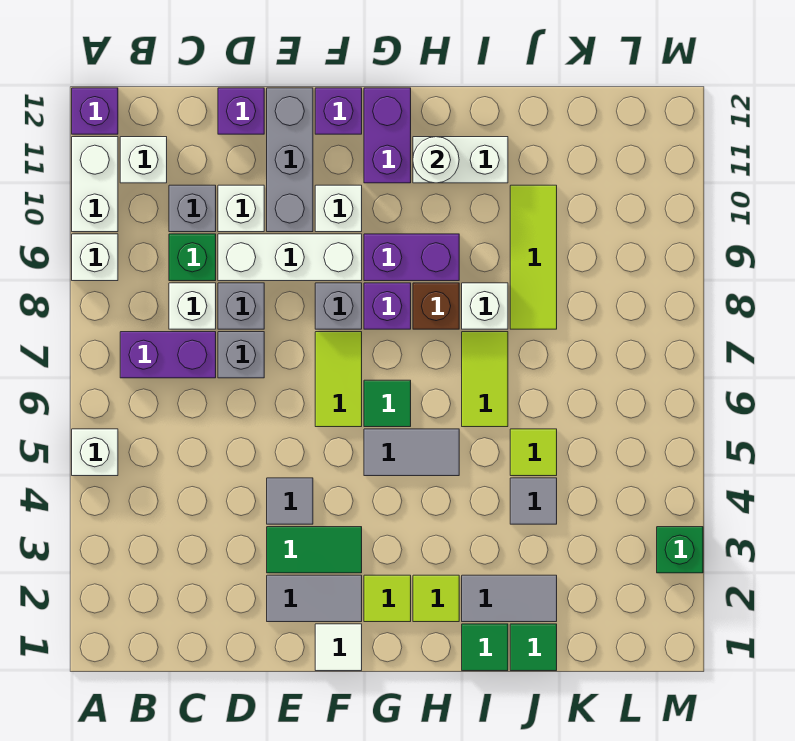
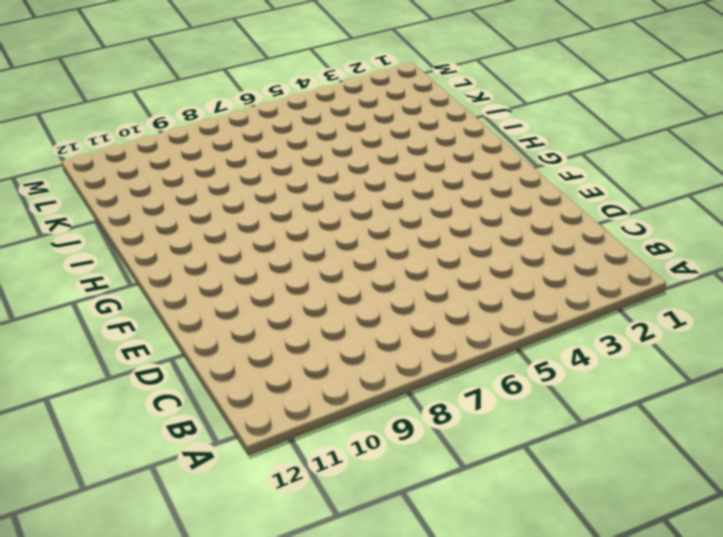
none -> white 1x1 brick [72,429,118,476]
none -> white 1x1 brick [72,234,118,281]
none -> white 1x2 brick [72,137,118,232]
none -> purple 1x1 brick [72,88,118,134]

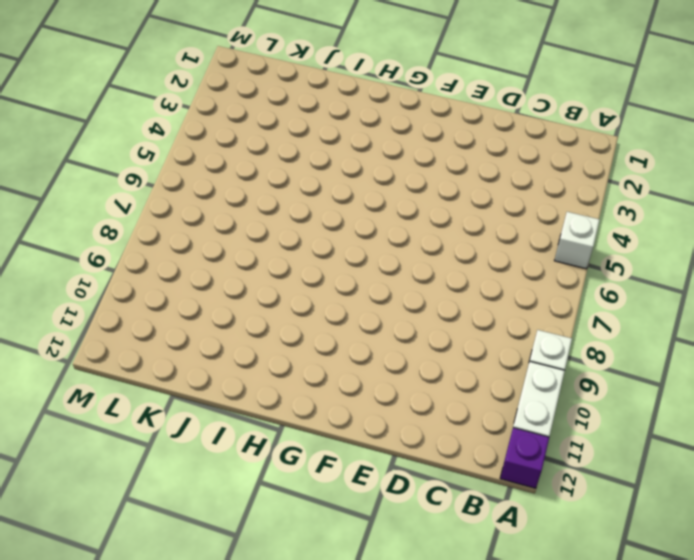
none -> purple 1x2 brick [120,332,216,378]
none -> white 1x1 brick [120,137,167,183]
none -> white 1x1 brick [169,283,216,329]
none -> green 1x1 brick [169,234,216,281]

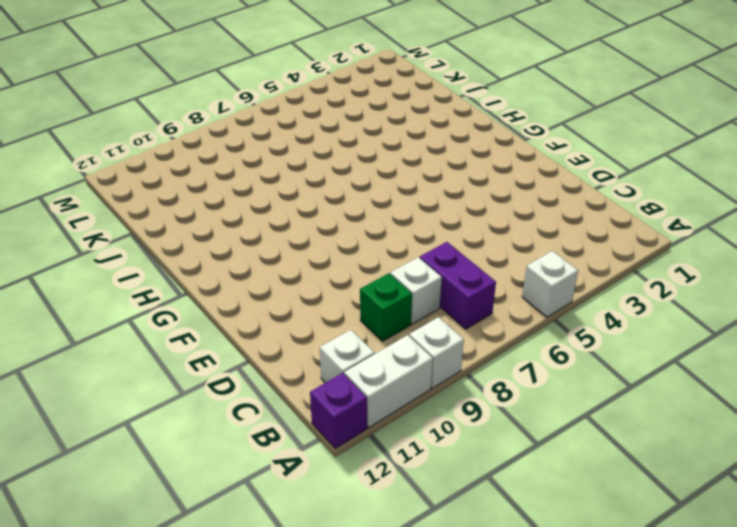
none -> grey 1x1 brick [169,185,216,232]
none -> grey 1x1 brick [218,332,264,378]
none -> grey 1x1 brick [218,283,264,329]
none -> white 1x3 brick [218,234,362,281]

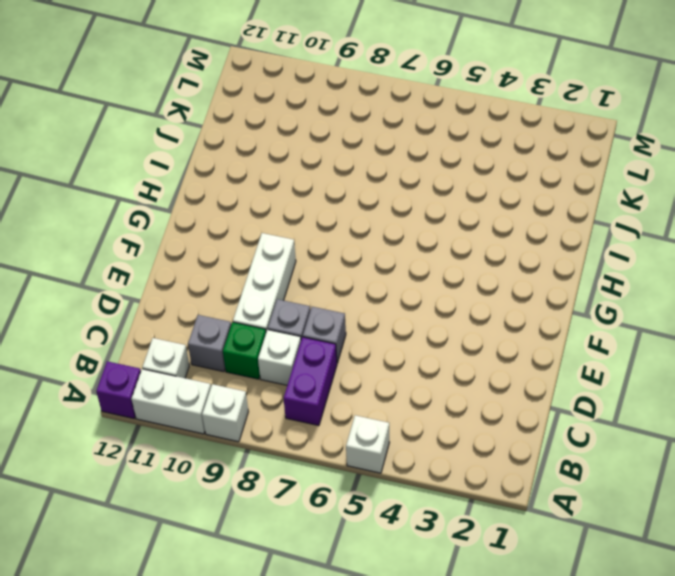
none -> white 1x1 brick [218,185,264,232]
none -> purple 1x1 brick [218,88,264,134]
none -> grey 1x2 tile [267,575,362,622]
none -> green 1x2 tile [267,527,362,573]

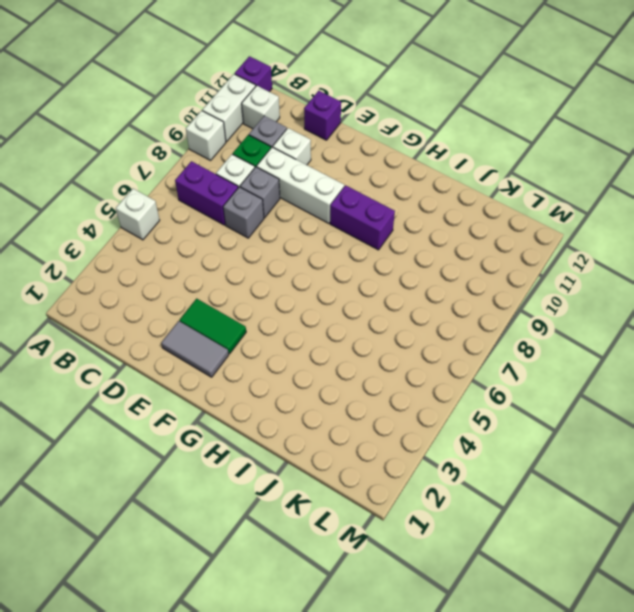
none -> grey 1x1 tile [267,478,313,524]
none -> grey 1x3 brick [267,88,313,232]
none -> white 1x1 tile [315,624,362,671]
none -> lime 1x2 tile [315,332,362,427]

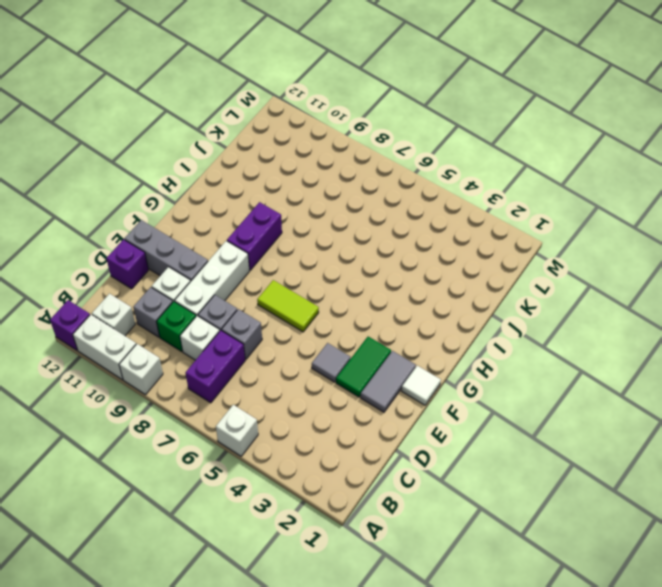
none -> grey 1x1 brick [315,283,362,329]
none -> white 1x1 brick [315,185,362,232]
none -> purple 1x1 brick [315,88,362,134]
none -> lime 1x1 tile [364,575,411,622]

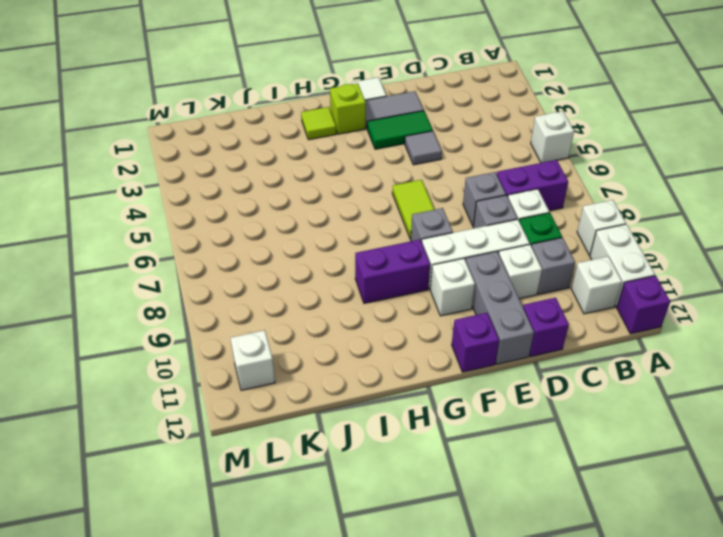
lime 1x1 brick [330,83,366,134] -> lime 1x1 tile [364,575,411,622]
white 1x1 brick [231,330,275,390] -> white 1x1 brick moved to [462,283,508,329]
none -> grey 1x2 tile [364,429,459,476]
none -> green 1x1 tile [364,380,411,427]
none -> purple 1x1 brick [364,283,411,329]
none -> purple 1x2 brick [364,88,411,183]

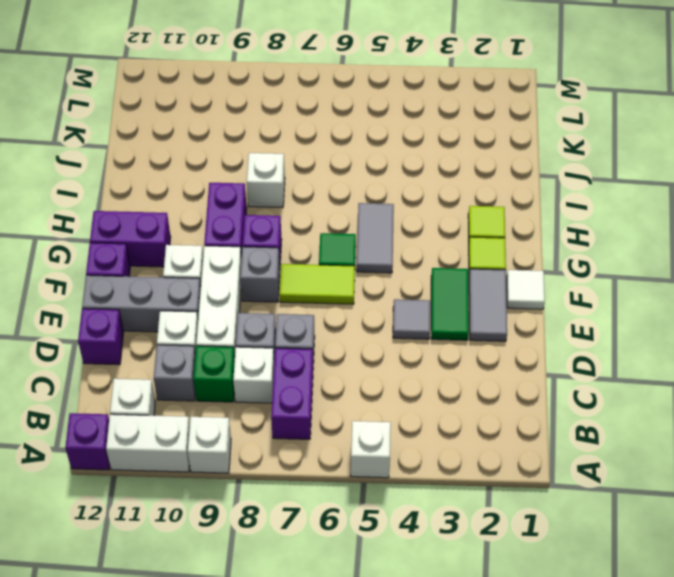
none -> brown 1x1 brick [413,283,459,329]
none -> white 1x2 brick [413,137,508,183]
none -> green 1x1 tile [462,624,508,671]
none -> grey 1x2 tile [462,575,557,622]

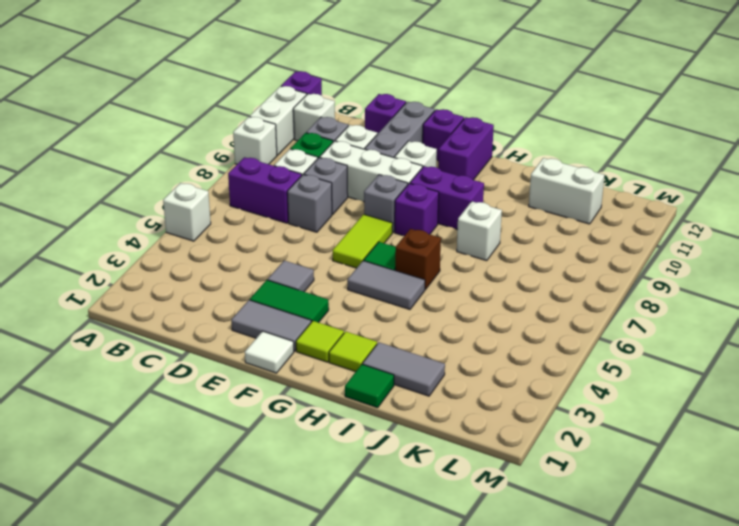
brown 1x1 brick [395,229,441,290] -> brown 1x1 brick moved to [413,283,459,329]
white 1x2 brick [529,158,604,224] -> white 1x2 brick moved to [413,137,508,183]
none -> lime 1x2 tile [462,332,508,427]
none -> green 1x1 tile [510,624,557,671]
none -> grey 1x1 tile [510,478,557,524]
none -> lime 1x1 tile [510,429,557,476]

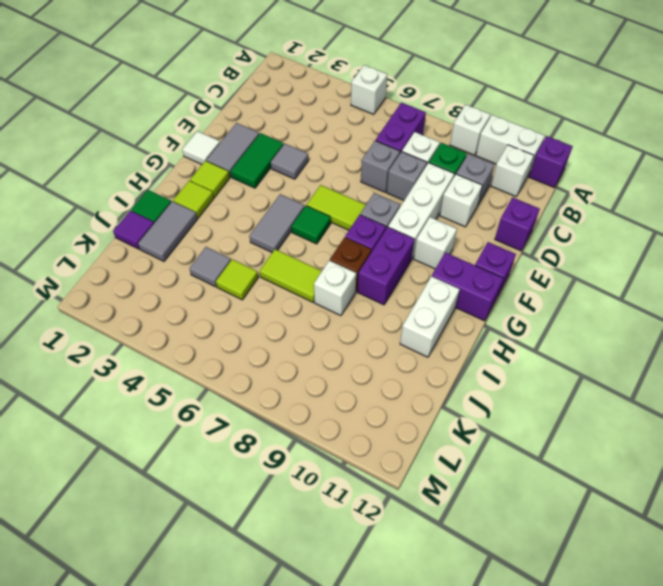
purple 1x1 tile [113,211,154,249] -> green 1x1 tile [510,624,557,671]
none -> grey 1x3 brick [267,88,313,232]
none -> lime 1x3 tile [510,185,557,329]
none -> green 1x1 brick [657,527,703,573]
none -> white 1x1 round brick [413,137,459,183]

